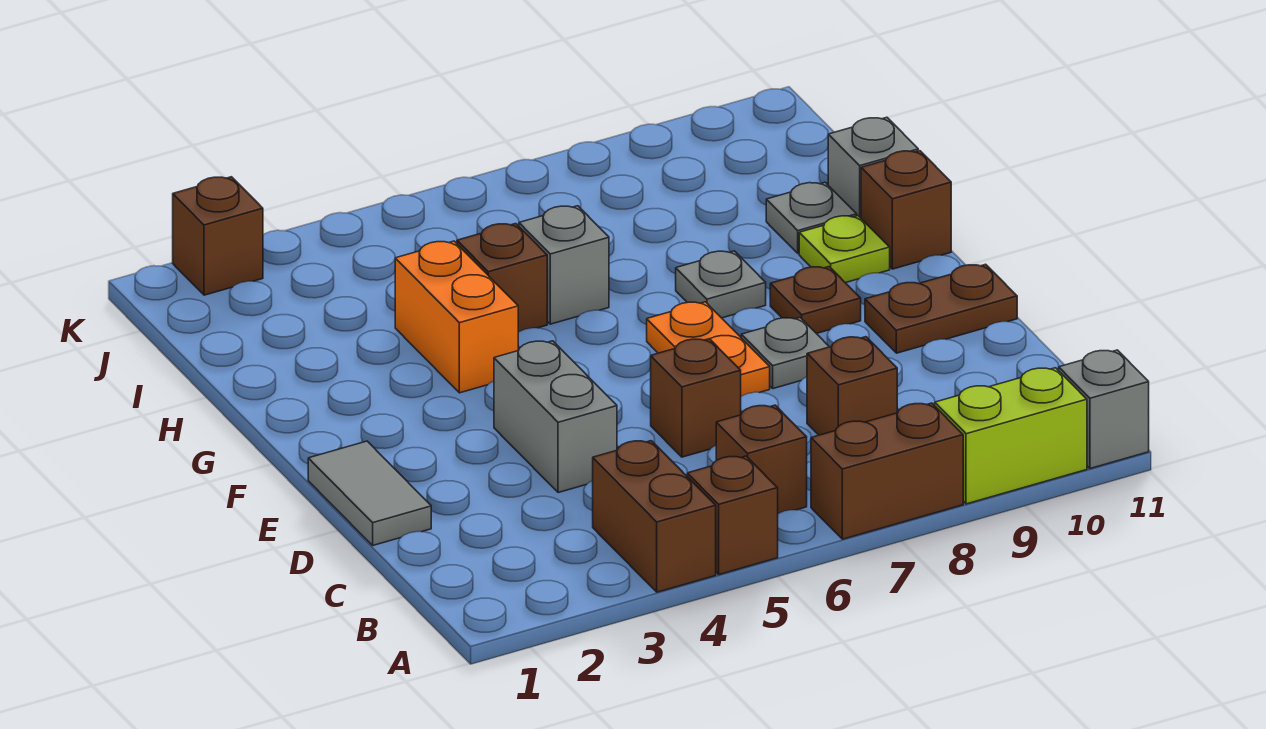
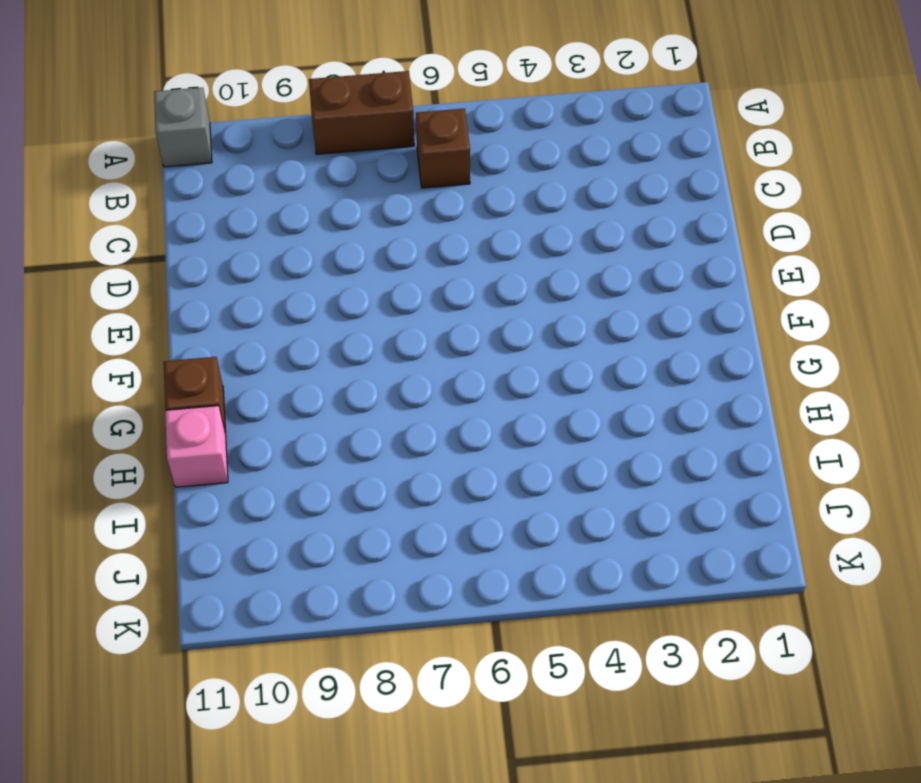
pink 1x1 brick [165,406,228,487] -> grey 1x1 brick [828,117,918,218]
none -> brown 1x2 brick [593,441,716,592]
none -> brown 1x1 brick [687,456,778,575]
none -> lime 1x2 brick [935,368,1087,504]

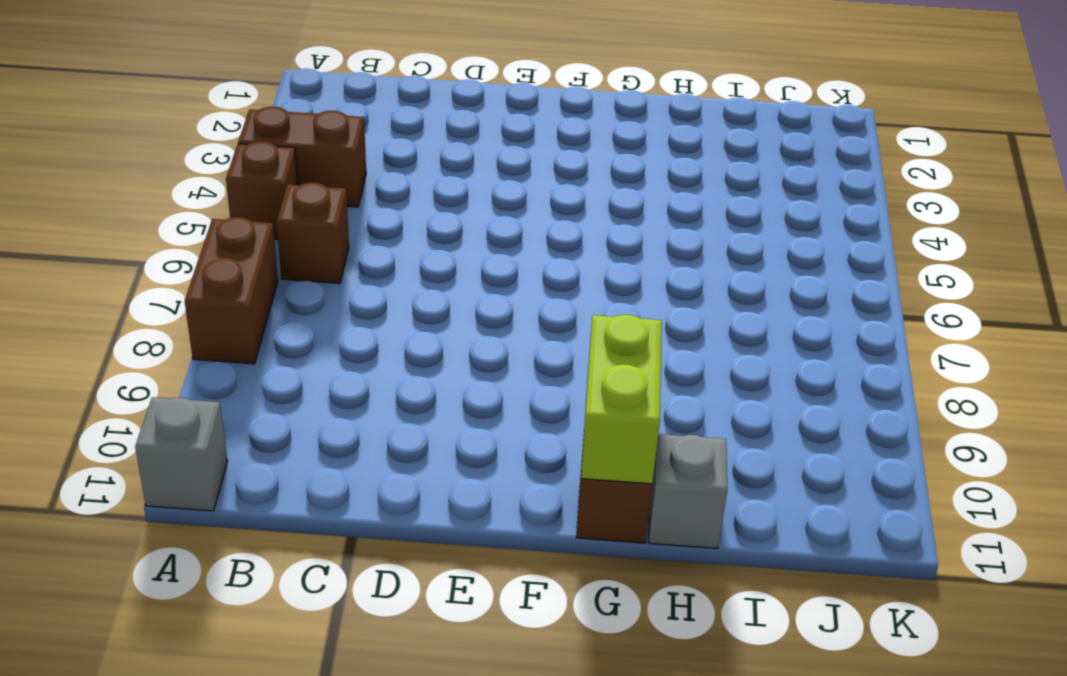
lime 1x2 brick [581,315,662,484] -> lime 1x2 brick moved to [935,368,1087,504]
none -> brown 1x1 brick [807,337,897,435]
none -> grey 1x2 tile [308,441,431,545]
none -> grey 1x2 brick [494,341,617,493]

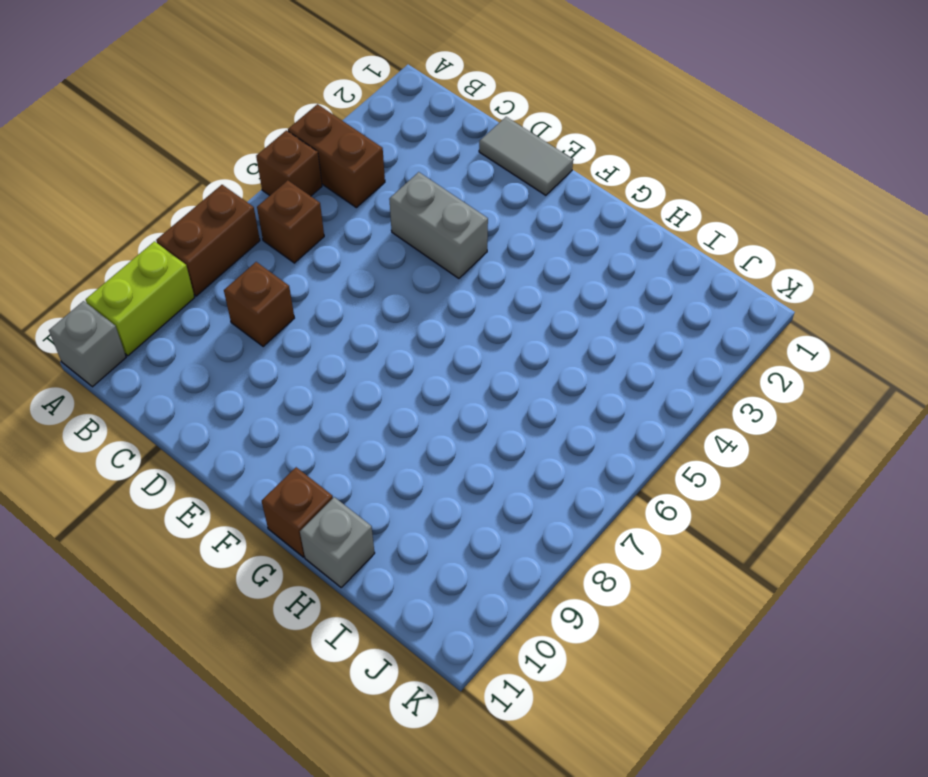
none -> brown 1x1 brick [651,339,741,457]
none -> orange 1x2 plate [647,302,770,396]
none -> grey 1x1 plate [741,318,829,389]

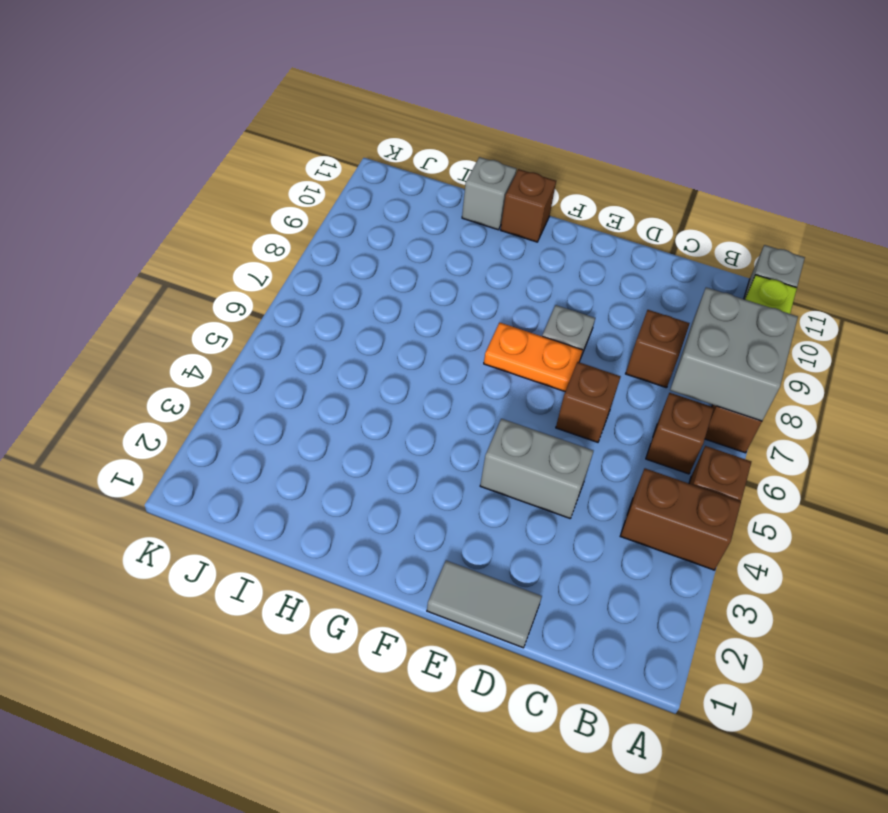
grey 2x2 brick [670,287,798,421] -> none
none -> brown 1x2 plate [865,264,1017,353]
none -> brown 1x1 plate [770,267,861,334]
none -> orange 1x2 brick [395,241,518,393]

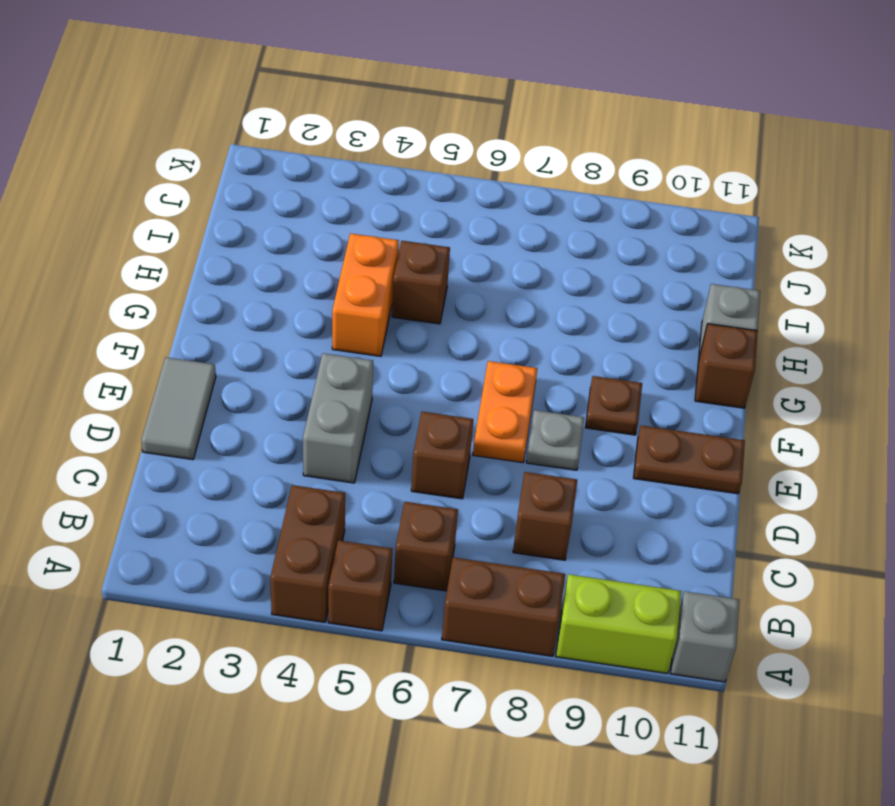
none -> grey 1x1 plate [676,251,766,318]
none -> lime 1x1 plate [799,216,890,283]
none -> grey 1x1 brick [519,206,609,324]

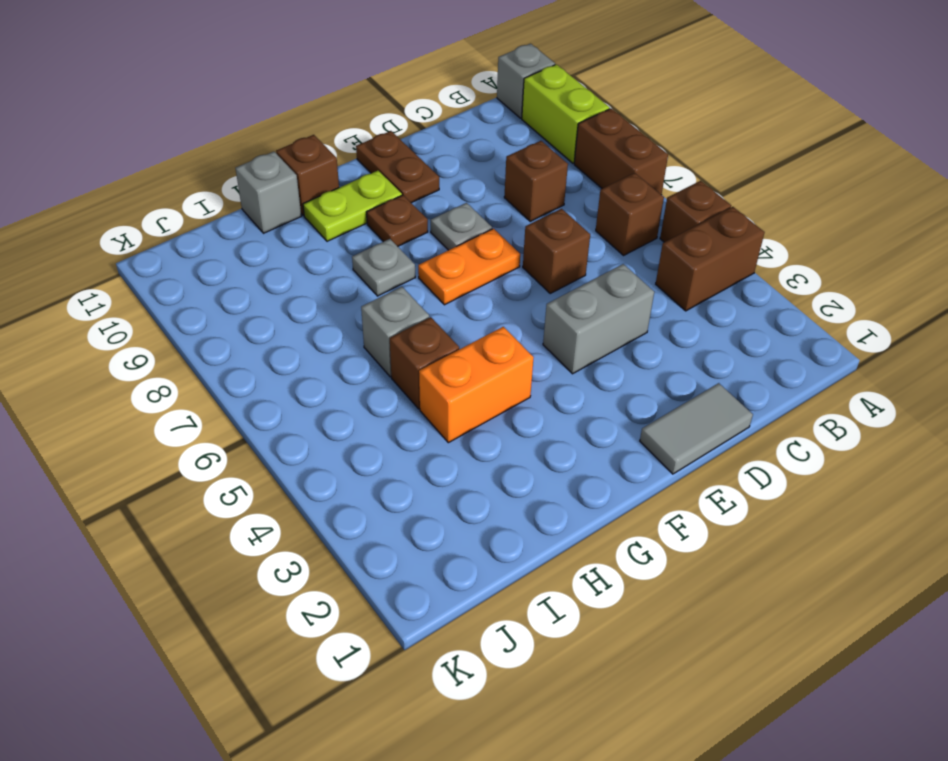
lime 1x2 plate [303,171,402,241] -> lime 1x1 plate [799,216,890,283]
none -> grey 1x1 plate [766,182,857,253]
none -> brown 1x1 brick [173,177,263,295]

